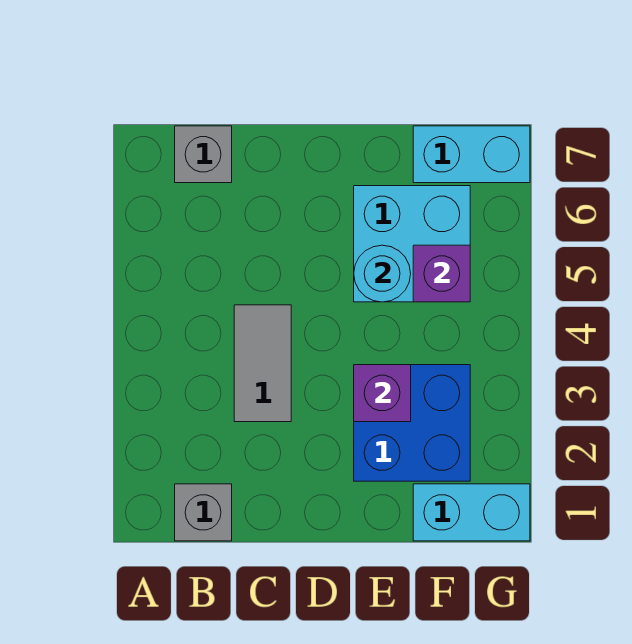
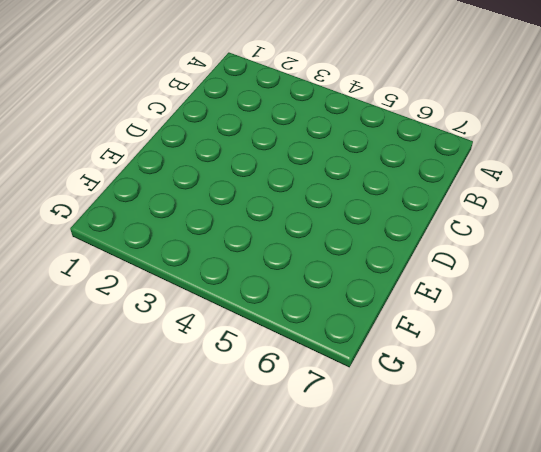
none -> grey 1x1 brick [175,484,232,541]
none -> grey 1x1 brick [175,126,232,183]

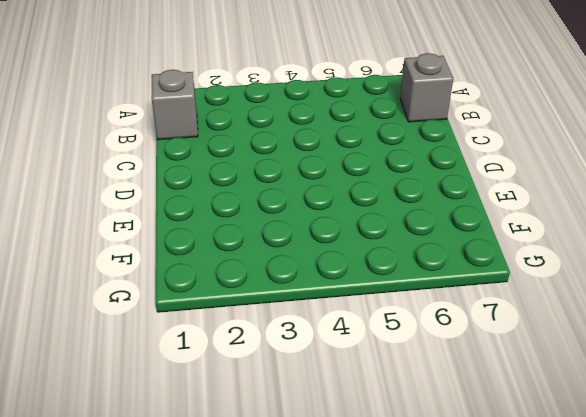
none -> grey 1x2 tile [234,305,291,422]
none -> blue 2x2 brick [354,365,470,481]

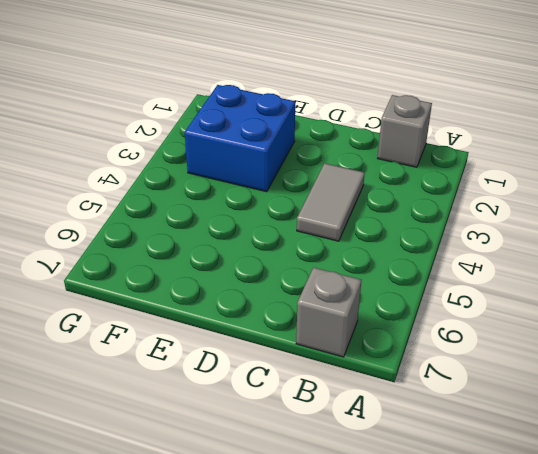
none -> cyan 2x2 brick [354,186,470,302]
none -> cyan 1x2 brick [413,484,530,541]

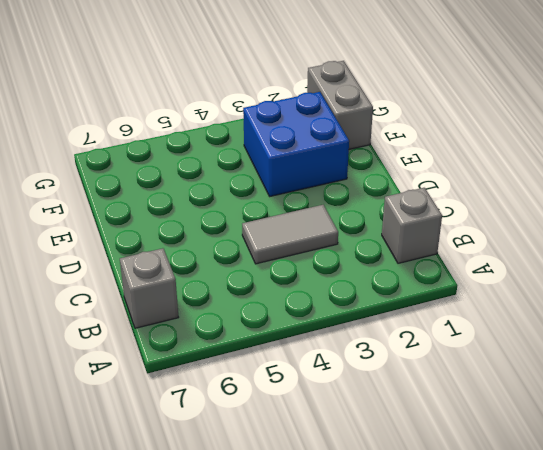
grey 1x2 brick [307,61,373,149] -> cyan 1x2 brick [413,484,530,541]
none -> cyan 2x2 brick [354,186,470,302]
none -> cyan 1x2 brick [413,126,530,183]

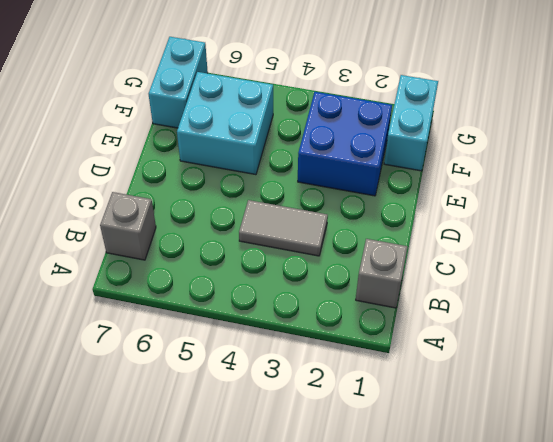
none -> purple 1x1 brick [354,365,411,422]
none -> cyan 1x1 round brick [354,245,411,302]

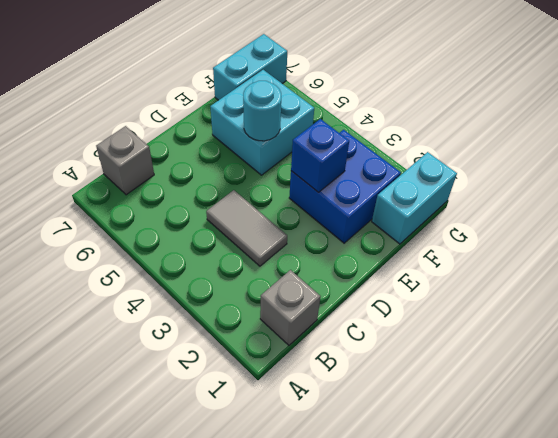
blue 1x1 brick [291,119,349,193] -> purple 1x1 brick [354,365,411,422]
none -> purple 1x1 brick [413,245,470,302]

